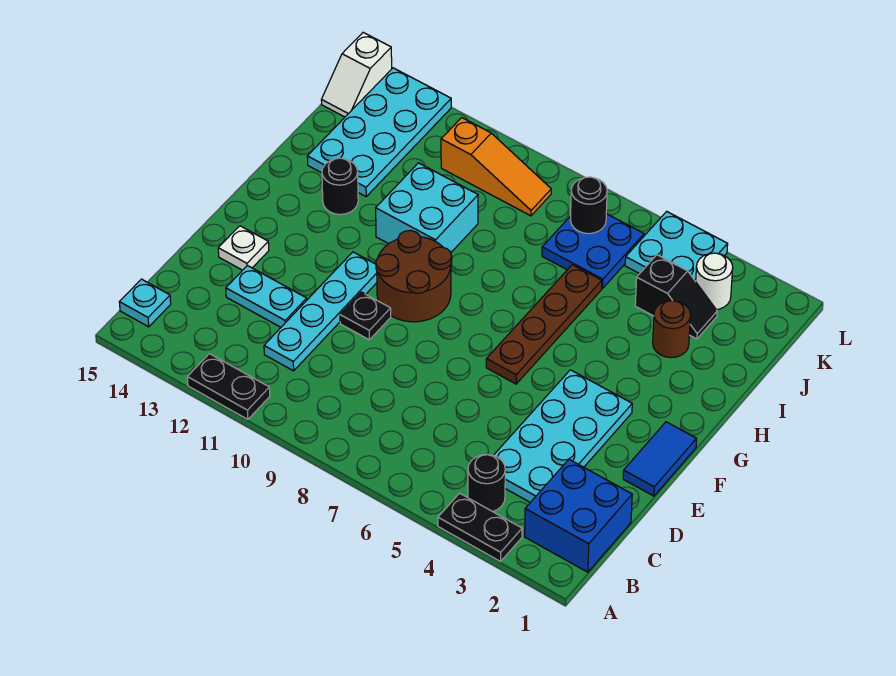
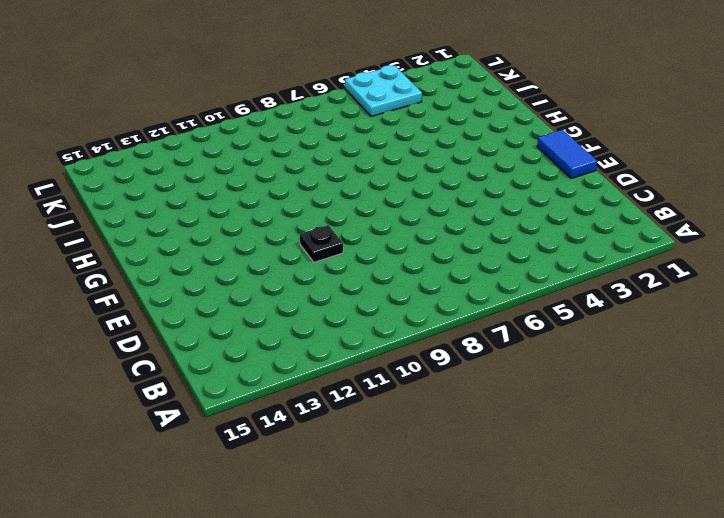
none -> black 1x2 plate [438,493,522,561]
none -> black 1x2 plate [187,354,270,419]
none -> blue 2x2 brick [525,459,632,572]

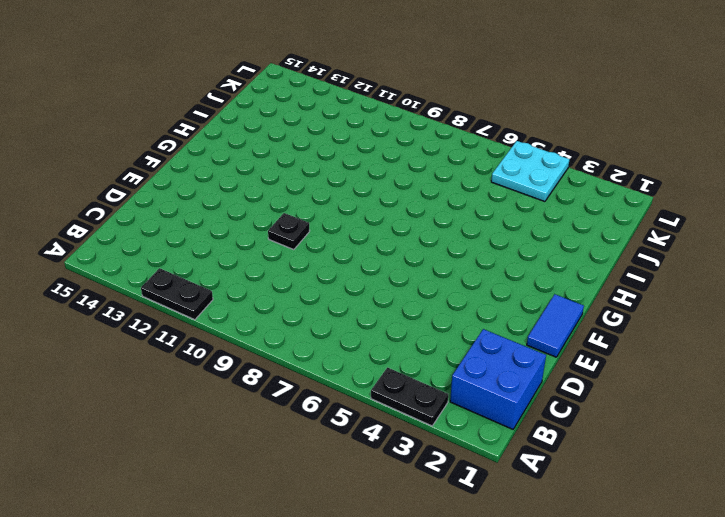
none -> black 1x1 round brick [468,454,505,512]
none -> cyan 1x1 plate [119,279,171,327]
none -> cyan 2x4 plate [494,370,632,502]

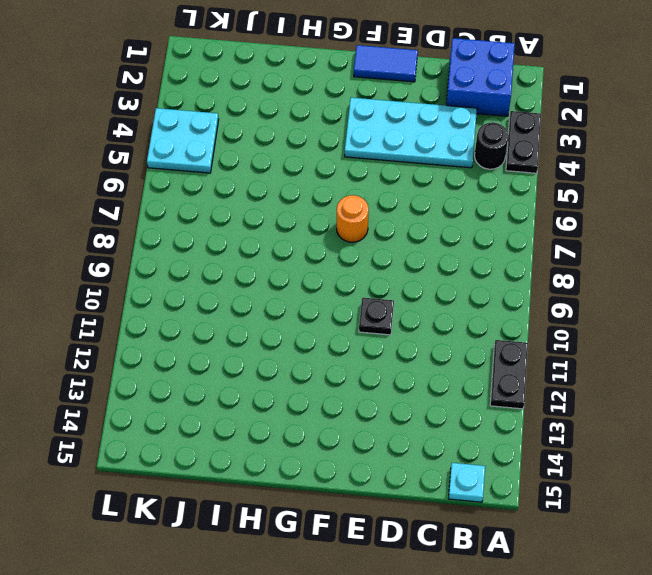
orange 1x1 round brick [337,195,369,242] -> none
none -> cyan 1x4 plate [264,252,377,371]
none -> cyan 1x2 plate [226,266,307,327]
none -> white 1x1 plate [218,226,269,270]

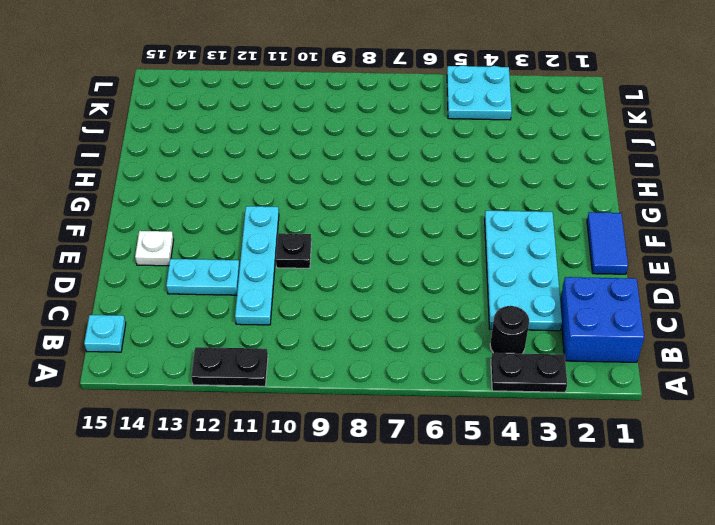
none -> brown 1x4 plate [486,265,602,384]
none -> brown 2x2 round brick [376,231,452,322]
none -> cyan 2x2 brick [376,163,478,252]

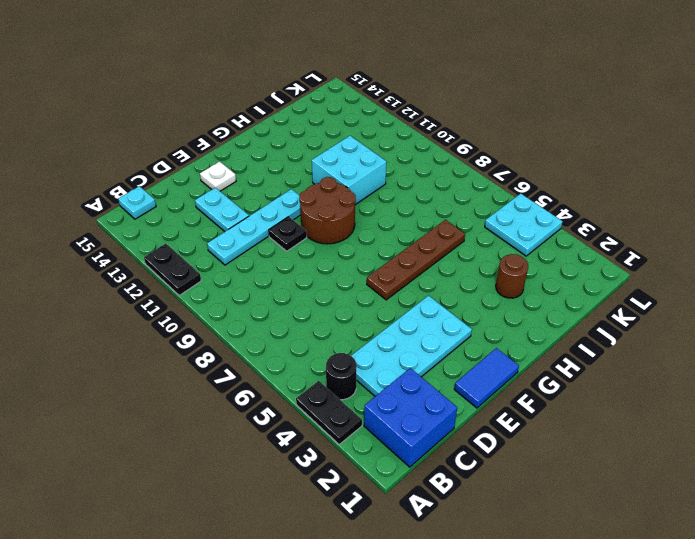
none -> black 1x1 round brick [322,158,358,215]
none -> cyan 2x4 plate [307,68,451,196]
none -> black 1x2 slope [635,255,717,339]

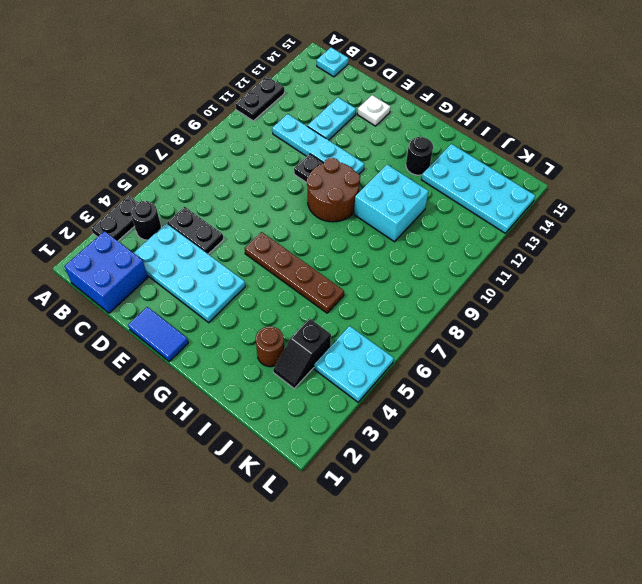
black 1x2 plate [167,207,224,254] -> none
none -> blue 2x2 plate [542,214,644,289]
none -> white 1x1 round brick [696,253,733,310]
none -> orange 1x3 slope [441,118,551,216]

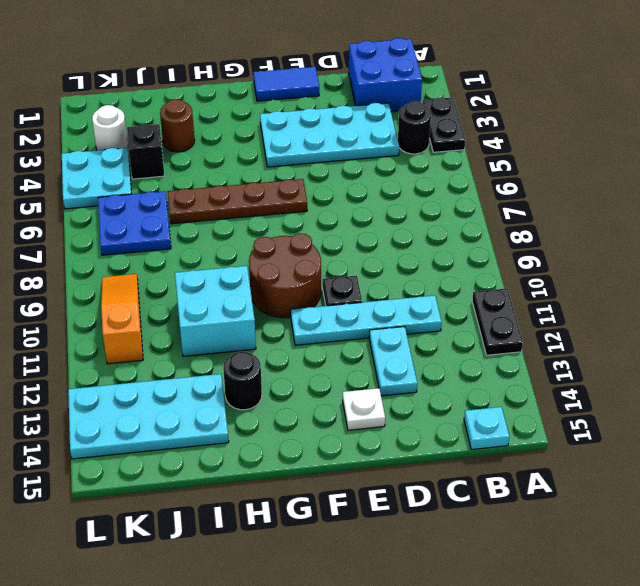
none -> white 1x2 slope [321,32,392,117]
none -> black 1x1 round brick [571,177,607,234]

